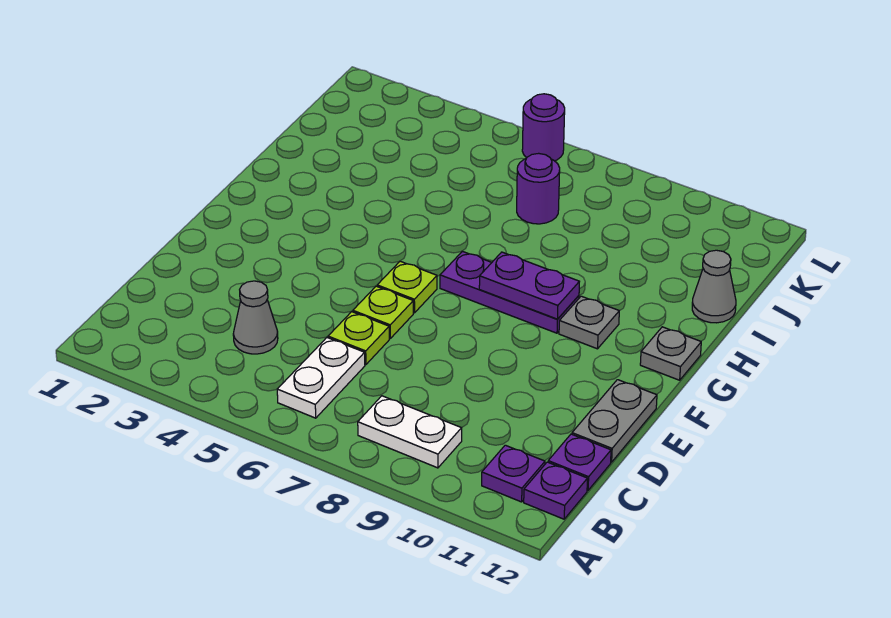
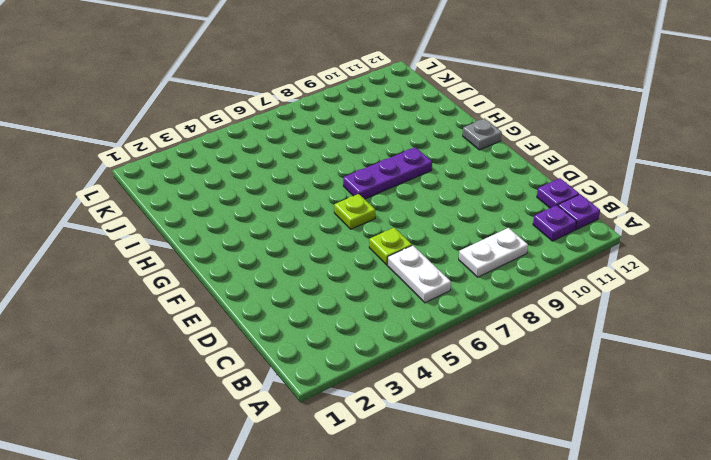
none -> grey 1x1 cone [233,281,278,354]
none -> grey 1x2 plate [572,380,657,462]
none -> lime 1x1 plate [353,286,413,339]

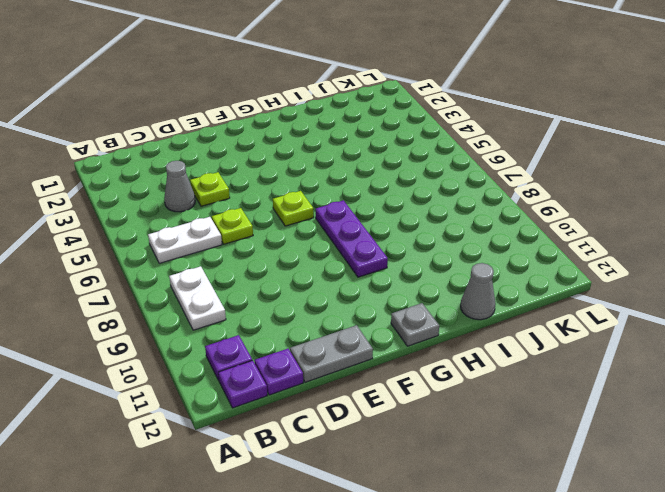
lime 1x1 plate [190,172,230,206] -> lime 1x1 plate moved to [353,286,413,339]
none -> grey 1x1 plate [559,296,619,349]
none -> purple 1x1 round brick [517,153,560,224]
none -> purple 1x1 round brick [522,94,565,161]

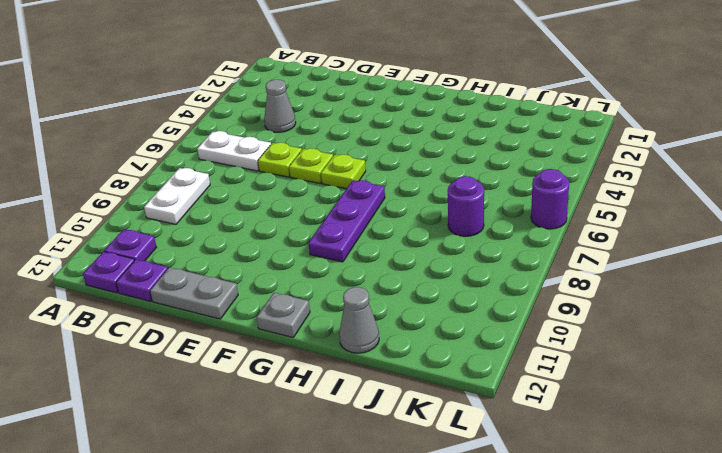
none -> grey 1x1 plate [559,296,619,349]
none -> purple 1x2 plate [479,252,579,319]

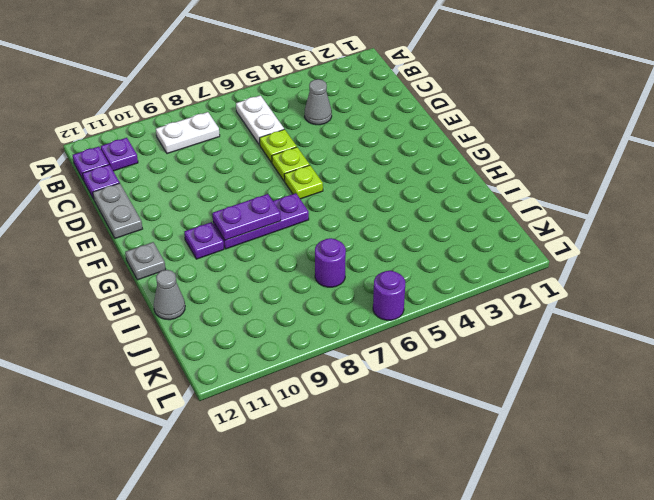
purple 1x1 plate [184,222,224,259] -> grey 1x1 plate [559,296,619,349]

